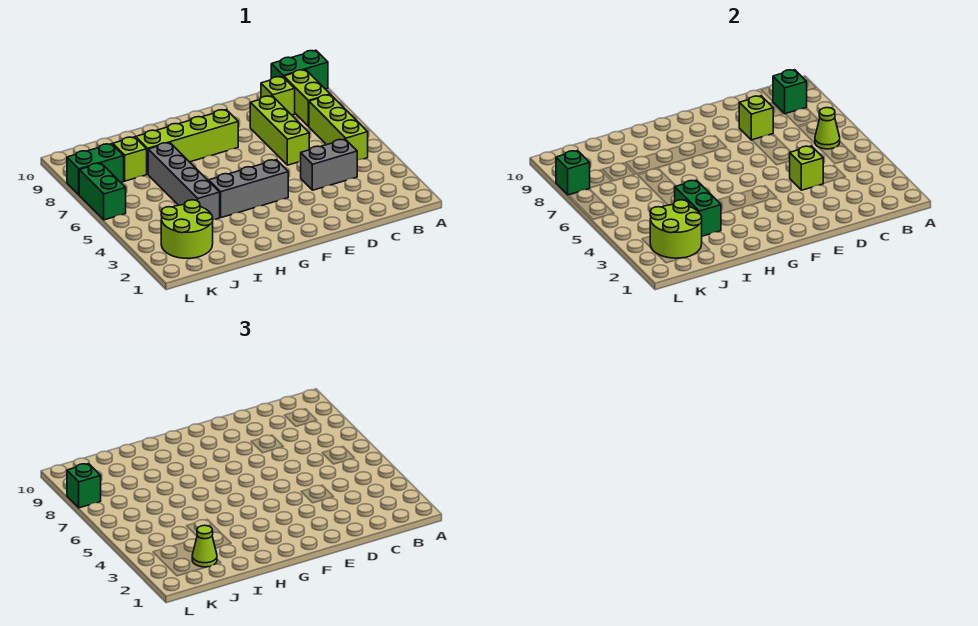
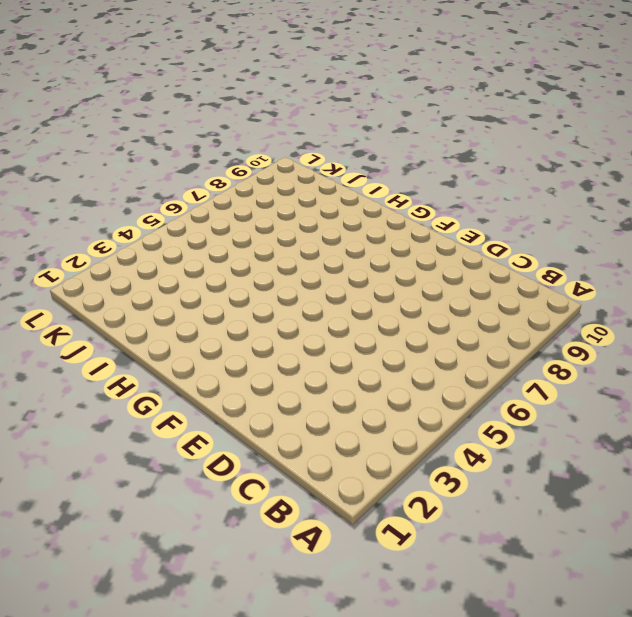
none -> green 1x2 brick [271,50,328,89]
none -> lime 1x3 brick [309,95,368,160]
none -> lime 1x2 brick [284,70,330,126]

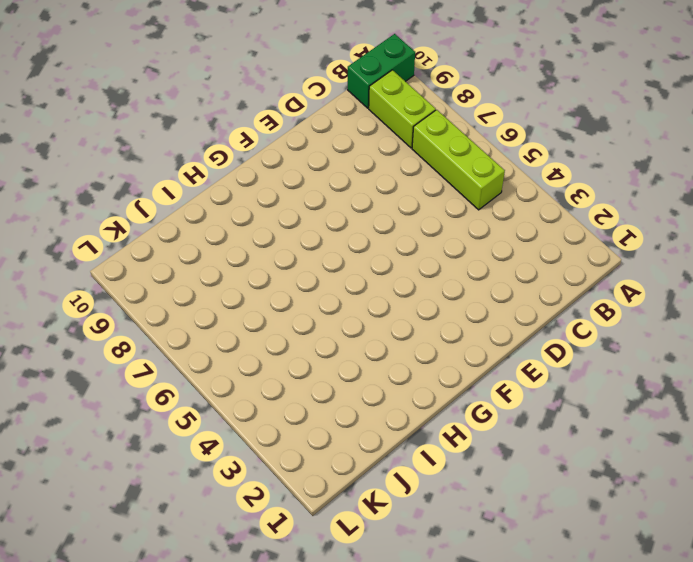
none -> grey 1x2 brick [301,139,357,190]
none -> lime 1x1 brick [261,77,295,115]
none -> lime 1x3 brick [250,96,309,165]

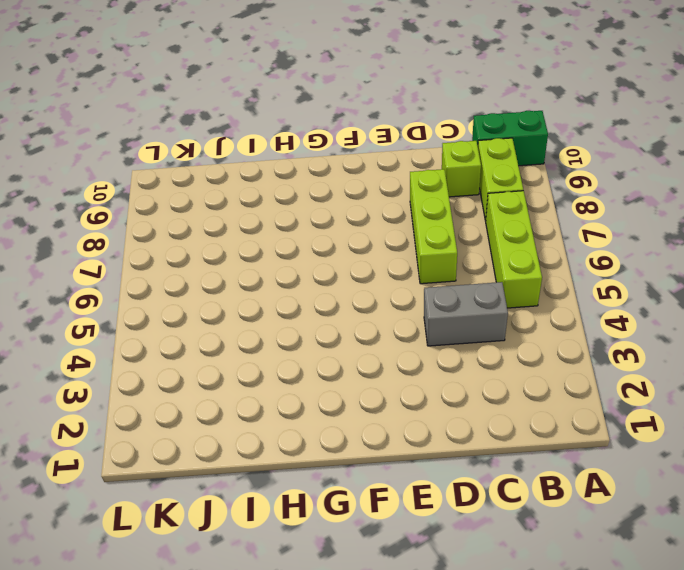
none -> grey 1x3 brick [209,160,288,218]
none -> lime 1x4 brick [135,110,238,174]
none -> grey 1x4 brick [148,143,220,220]

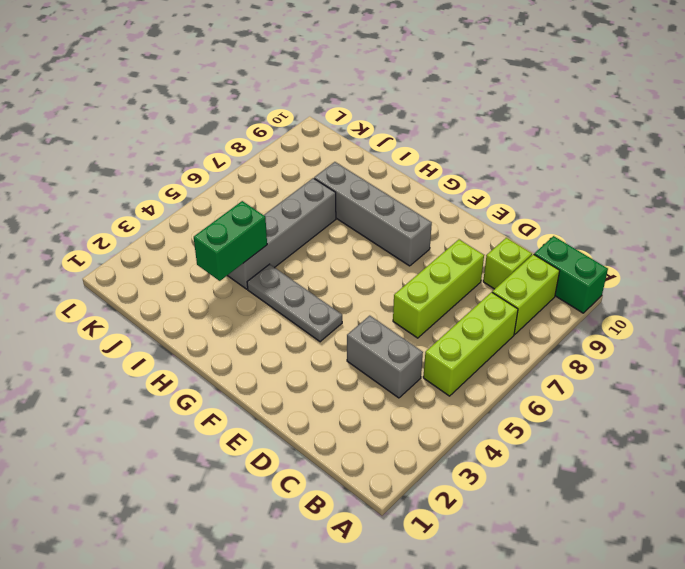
grey 1x3 plate [247,264,342,342] -> grey 1x3 brick [209,160,288,218]
grey 1x4 brick [314,162,432,266] -> lime 1x4 brick [135,110,238,174]
none -> lime 2x2 round brick [161,200,213,258]
none -> lime 1x1 brick [112,137,147,181]
none -> green 1x2 brick [67,144,124,195]

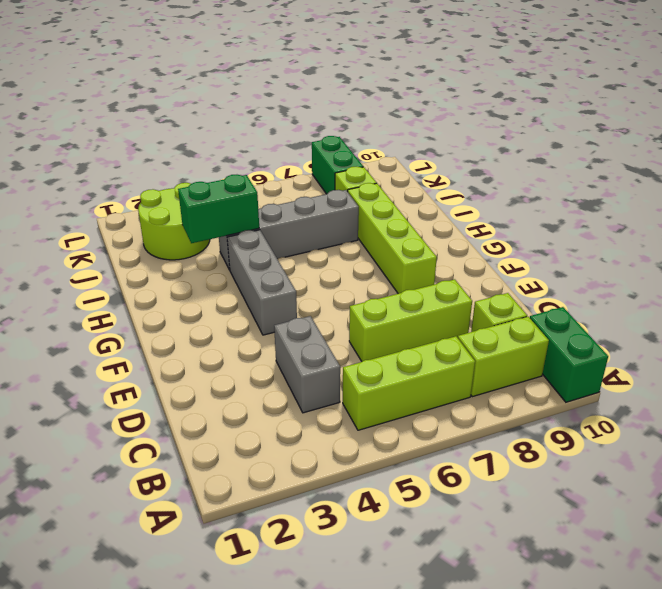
none -> green 1x2 brick [79,163,126,220]
none -> lime 1x1 cone [815,108,840,149]
none -> green 1x1 brick [773,70,807,114]

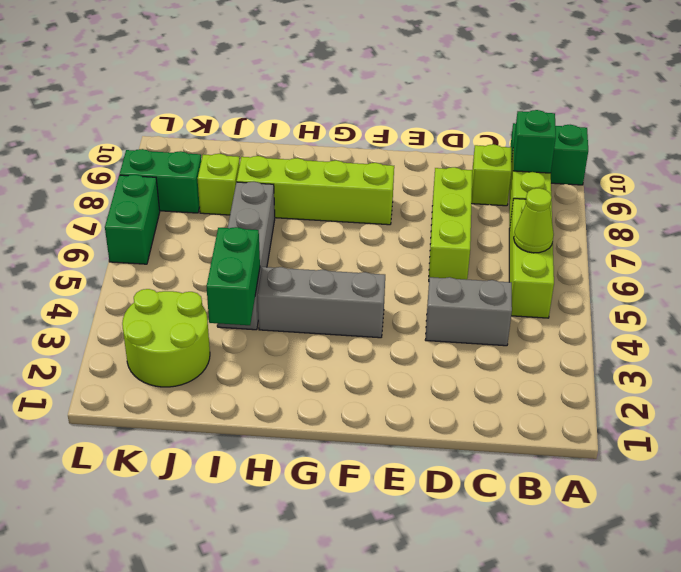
none -> lime 1x1 brick [790,146,824,190]
none -> lime 1x1 brick [739,96,773,140]
none -> lime 2x2 round brick [650,200,702,258]

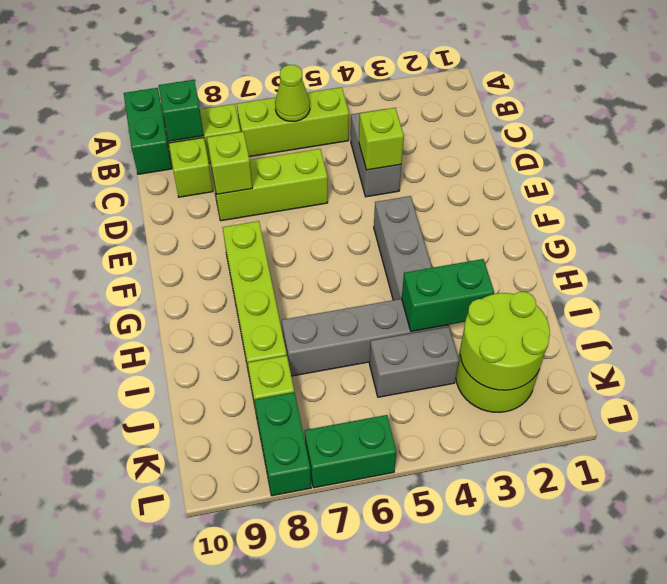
grey 1x2 brick [369,326,459,397] -> none
none -> green 1x1 brick [556,151,590,195]
none -> lime 1x1 cone [192,525,217,567]
none -> green 1x1 brick [67,464,101,508]

